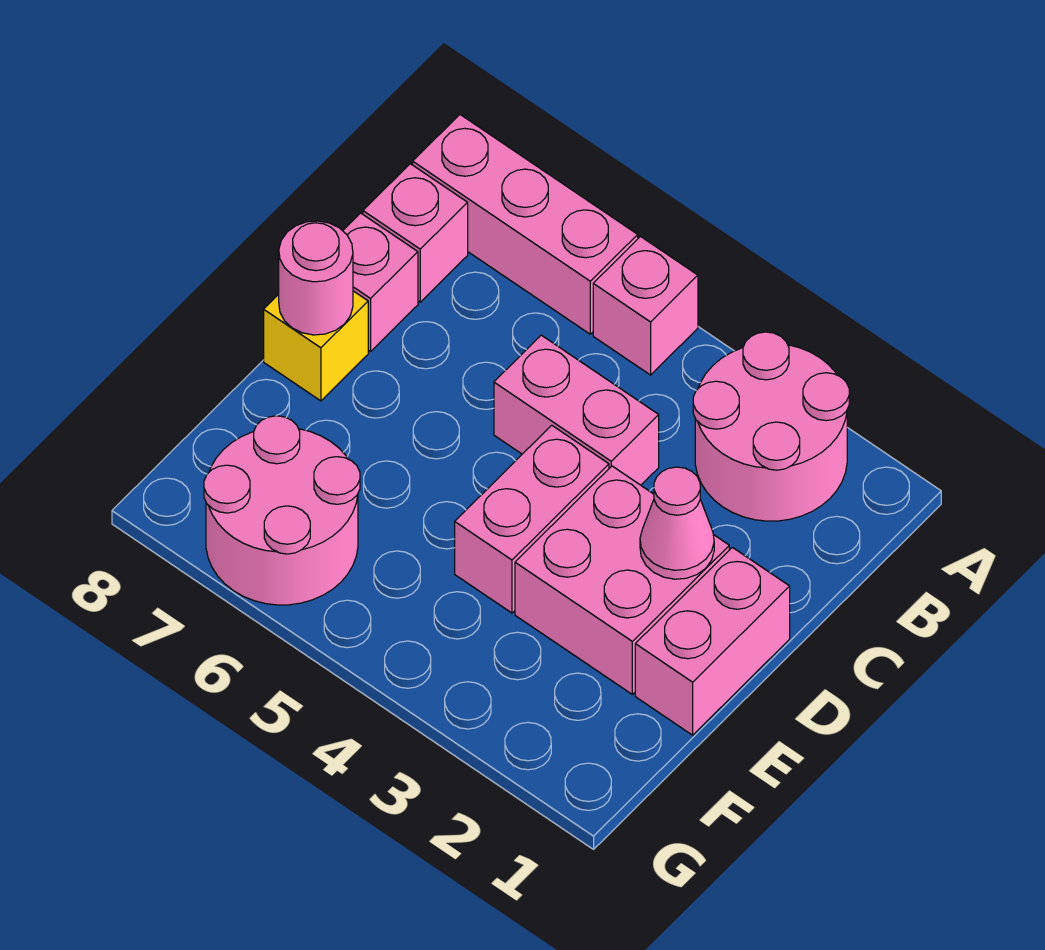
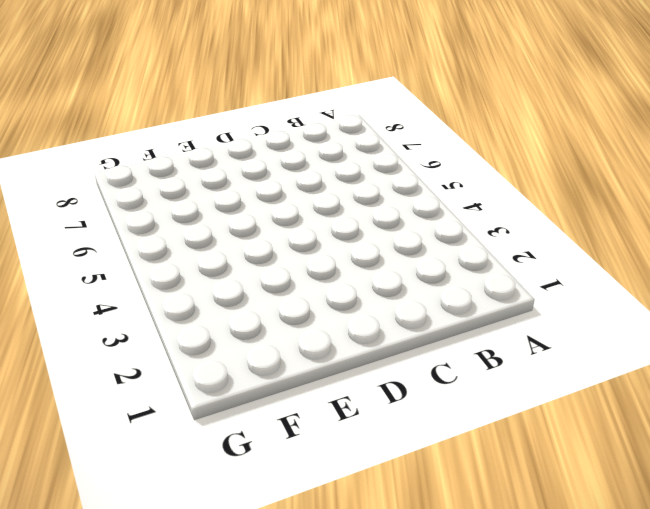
none -> pink 2x2 round brick [693,332,849,521]
none -> pink 1x1 brick [593,237,698,375]
none -> pink 1x3 brick [413,115,638,334]

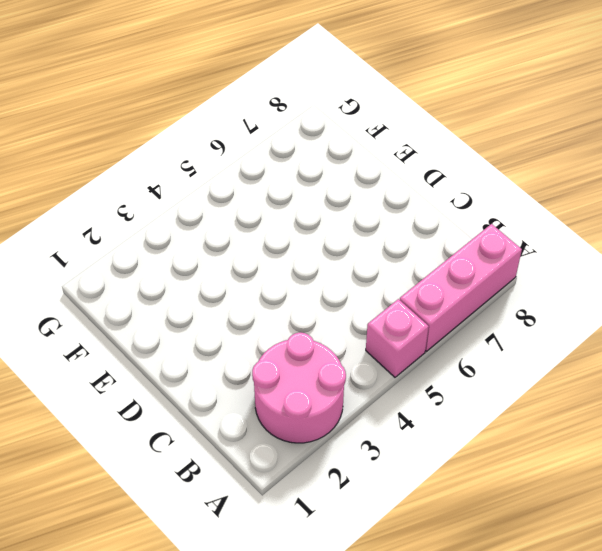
none -> pink 1x1 brick [363,164,468,302]
none -> pink 1x2 brick [494,335,659,485]
none -> pink 1x1 brick [343,213,418,351]

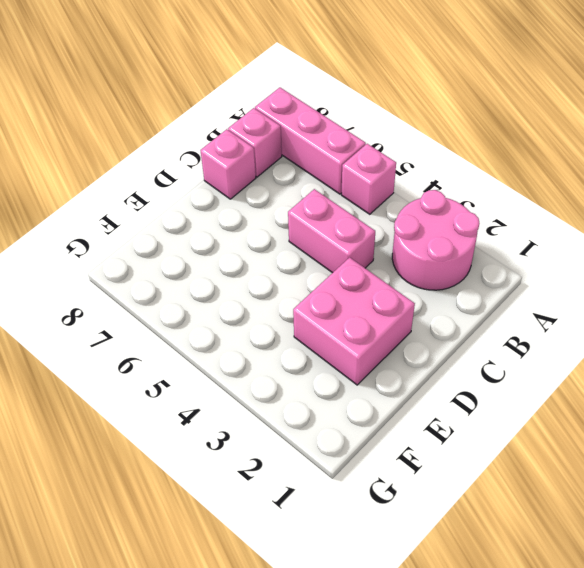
none -> pink 1x2 brick [635,547,790,735]
none -> pink 1x2 brick [455,425,609,613]
none -> yellow 1x1 brick [264,291,368,401]

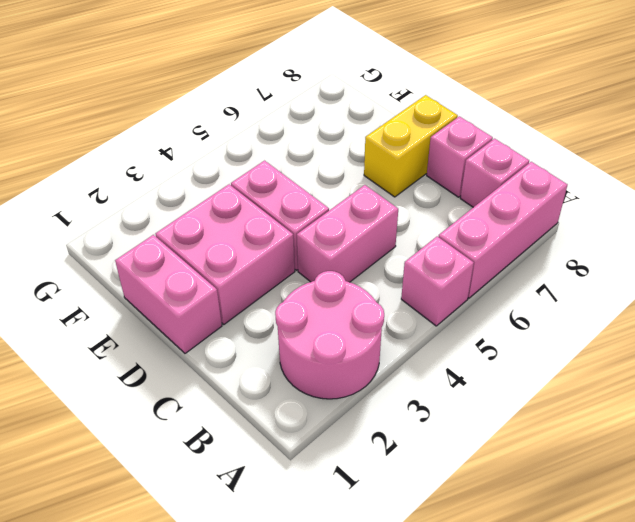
yellow 1x2 brick [364,95,458,197] -> yellow 1x1 brick [264,291,368,401]
none -> pink 2x2 round brick [204,416,360,605]
none -> pink 1x1 cone [640,467,714,579]
none -> pink 1x1 round brick [279,221,353,335]

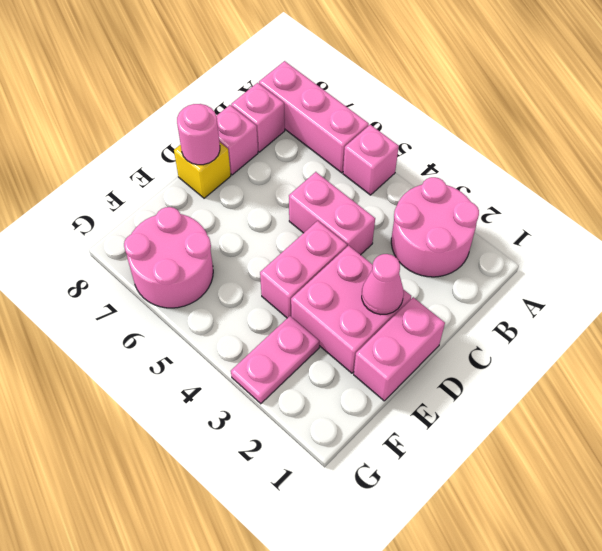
pink 1x2 plate [231,316,319,404] -> none

